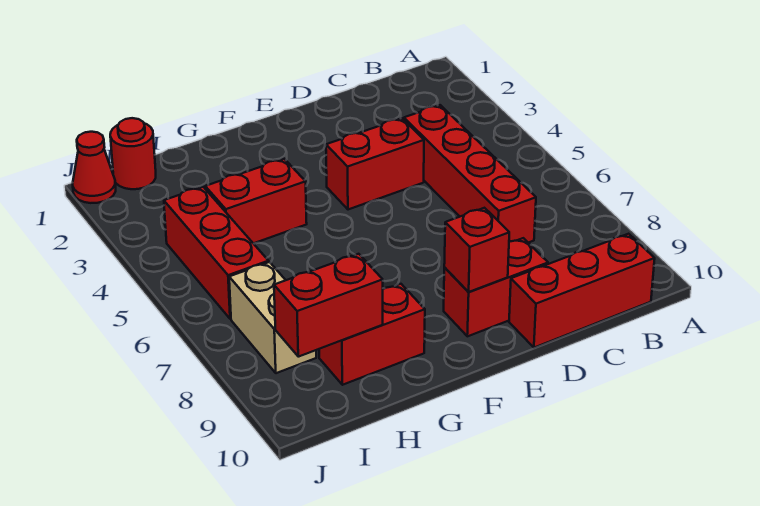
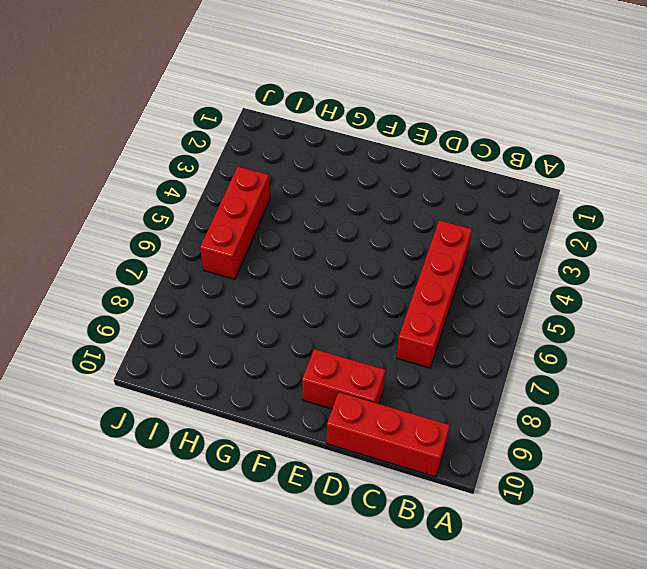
none -> red 1x2 brick [326,118,424,210]
none -> red 1x2 brick [205,159,307,243]
none -> red 1x2 brick [319,284,425,385]

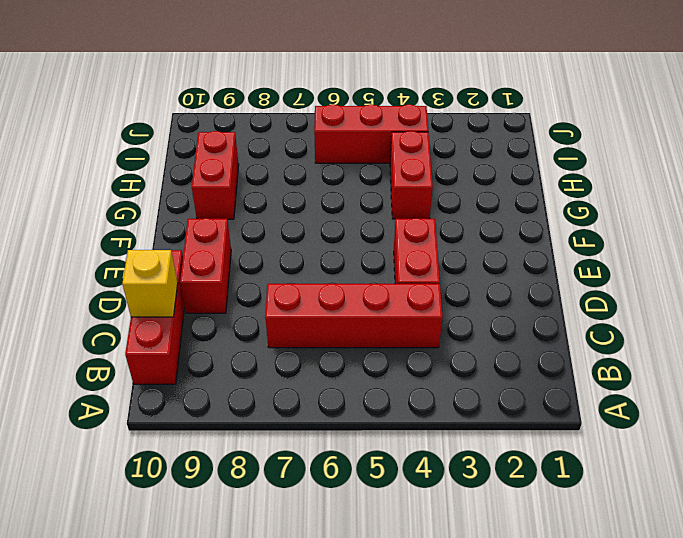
yellow 1x1 brick [122,250,178,317] -> none
none -> red 1x1 round brick [110,118,156,189]
none -> tan 1x2 brick [229,262,316,373]
none -> red 1x1 cone [73,132,116,203]

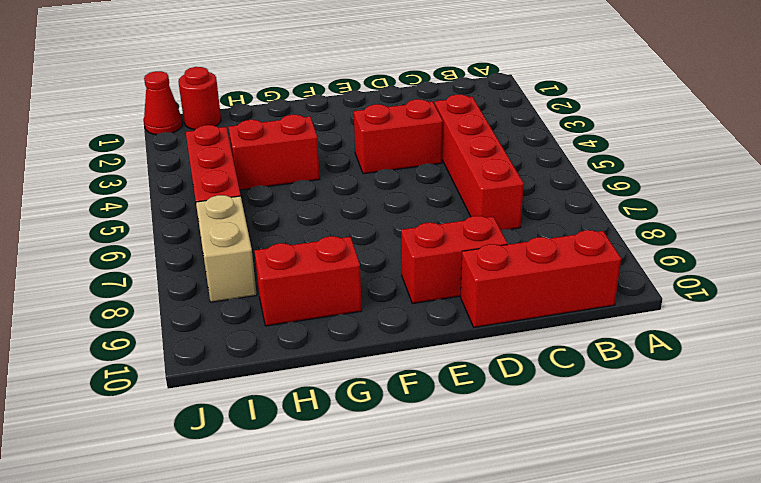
none -> red 1x1 brick [444,208,509,292]
none -> red 1x2 brick [274,254,383,357]

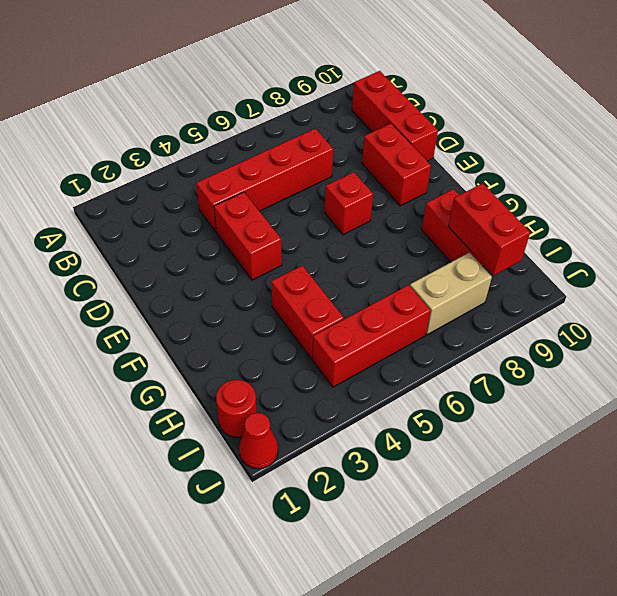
red 1x1 brick [325,172,373,235] -> red 1x1 brick moved to [444,208,509,292]

